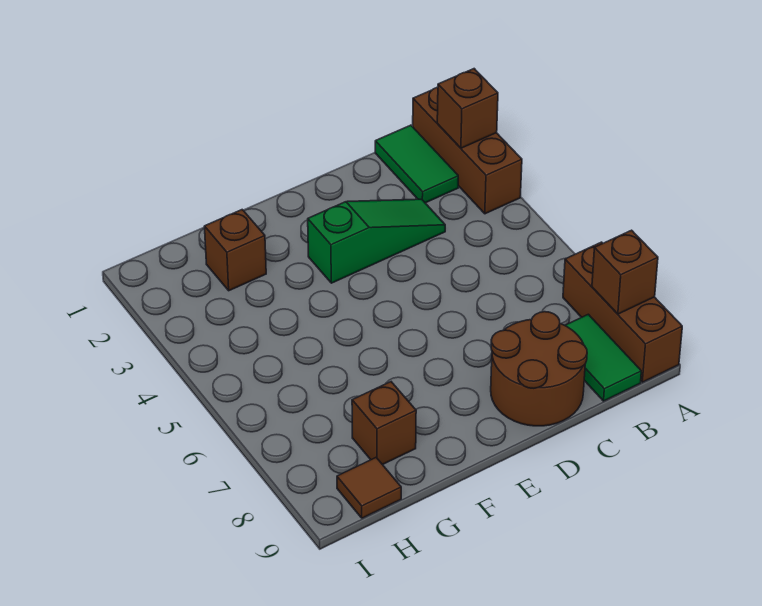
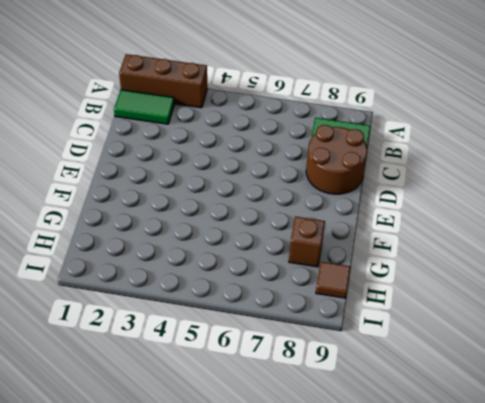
none -> brown 1x3 brick [563,242,682,382]
none -> green 1x3 slope [308,199,445,283]

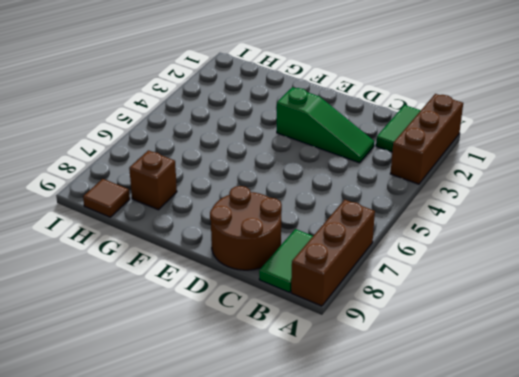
none -> brown 1x1 brick [204,210,266,291]
none -> brown 1x1 brick [437,69,498,148]

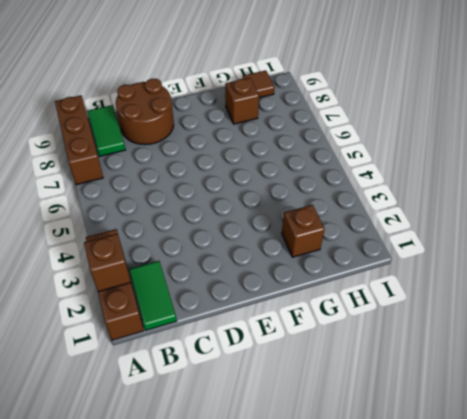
none -> green 1x3 slope [308,199,445,283]
none -> brown 1x1 brick [592,230,658,314]

